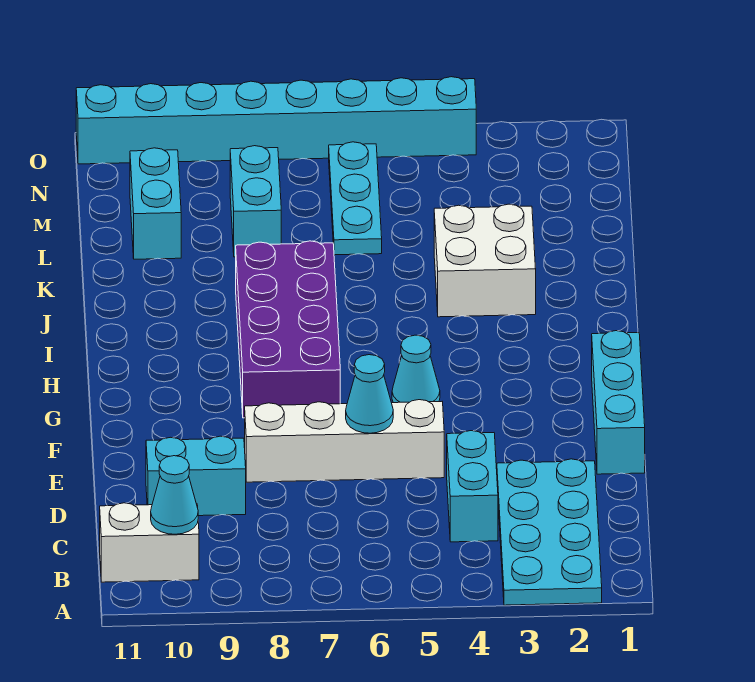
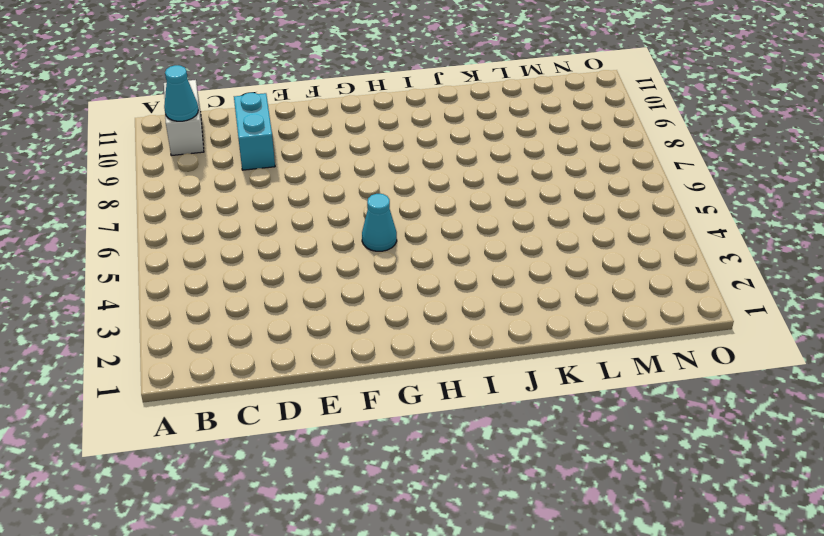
none -> cyan 2x4 plate [497,459,602,605]
none -> cyan 1x2 brick [447,431,498,542]
none -> cyan 1x3 brick [592,331,645,474]

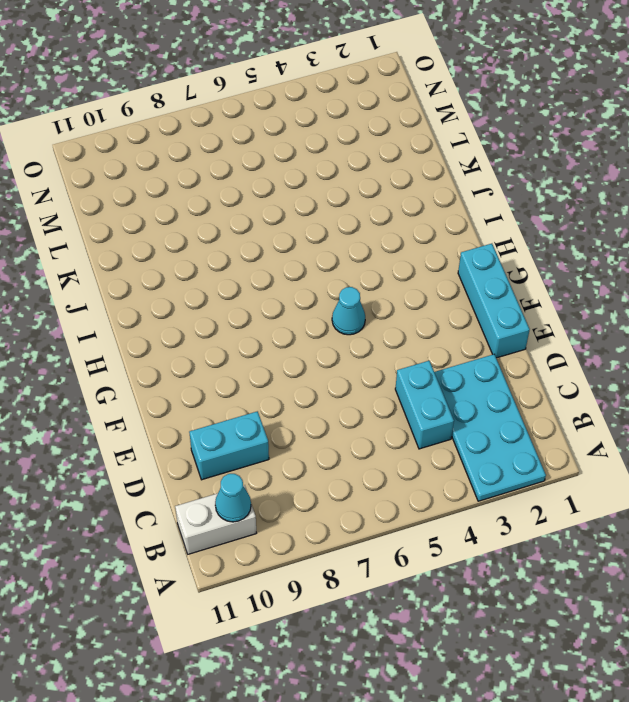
none -> white 1x4 brick [245,400,444,482]
none -> purple 2x4 brick [236,241,340,418]
none -> white 2x2 brick [434,204,536,317]

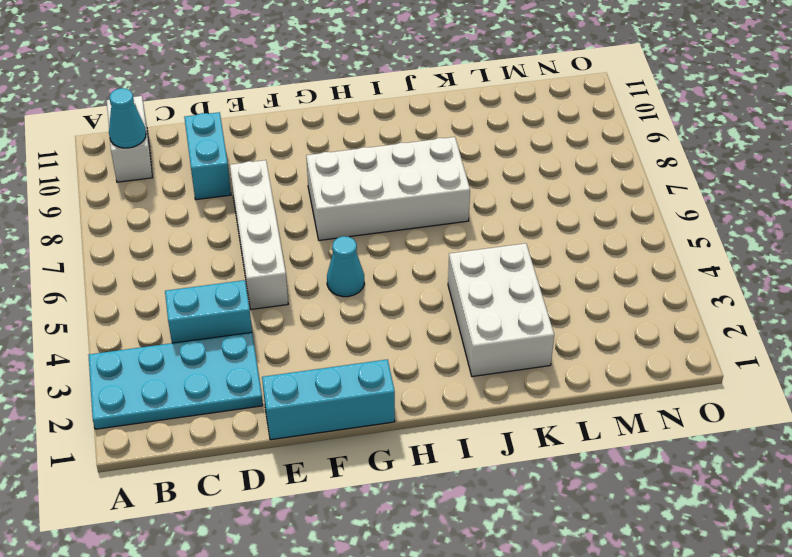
white 2x4 brick [306,137,470,240] -> purple 2x4 brick [236,241,340,418]
white 2x3 brick [448,243,554,377] -> white 2x2 brick [434,204,536,317]
none -> cyan 1x3 plate [329,142,382,255]
none -> cyan 1x2 brick [230,146,281,257]
none -> cyan 1x2 brick [130,148,181,259]

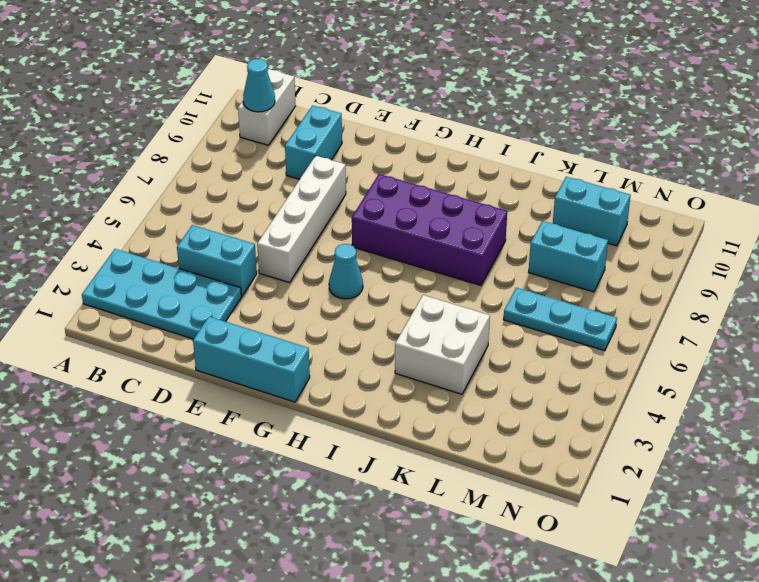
none -> cyan 1x8 brick [76,77,476,164]
none -> cyan 1x1 cone [346,355,393,433]

